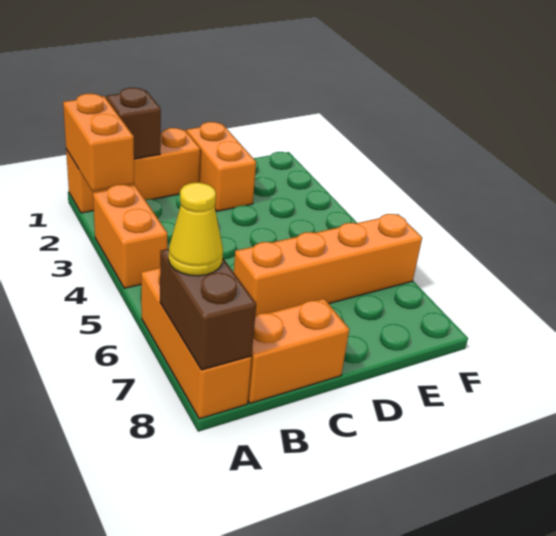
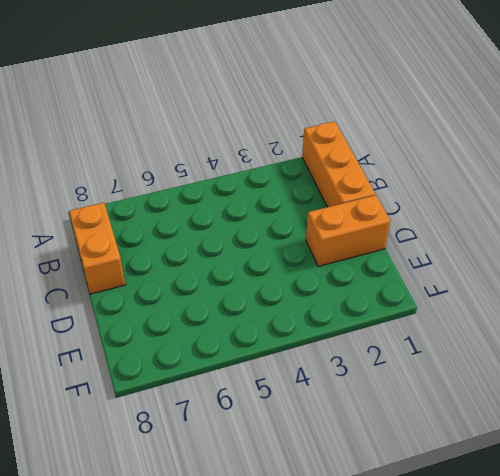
none -> orange 1x2 brick [93,184,168,288]
none -> orange 1x3 brick [141,268,252,419]

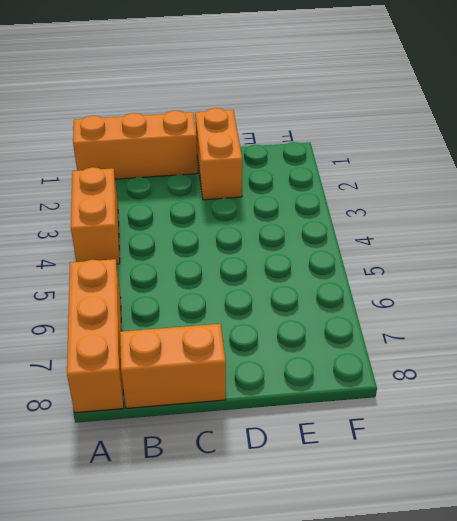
none -> orange 1x4 brick [234,214,422,316]
none -> orange 1x2 brick [63,94,134,191]

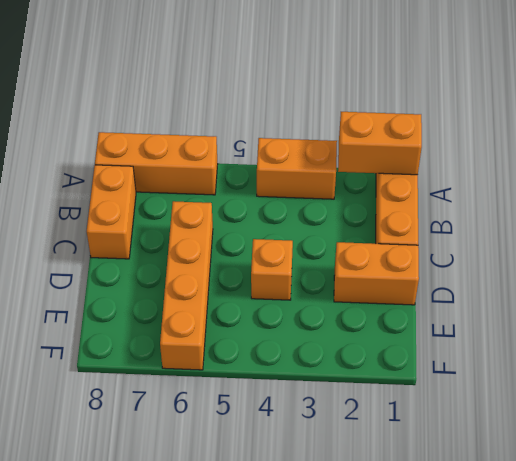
orange 1x1 brick [251,239,293,300] -> none
none -> brown 1x2 brick [160,249,256,370]
none -> brown 1x1 brick [106,88,161,159]

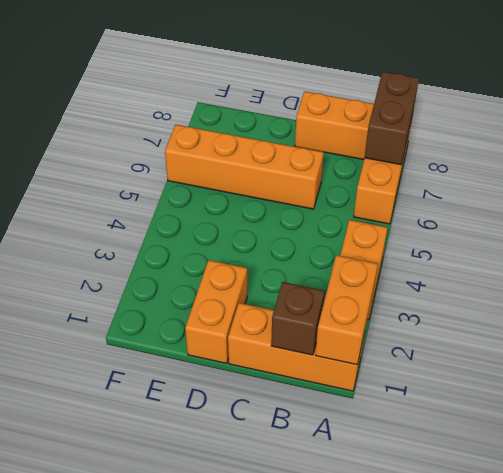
none -> yellow 1x1 cone [168,183,223,276]

